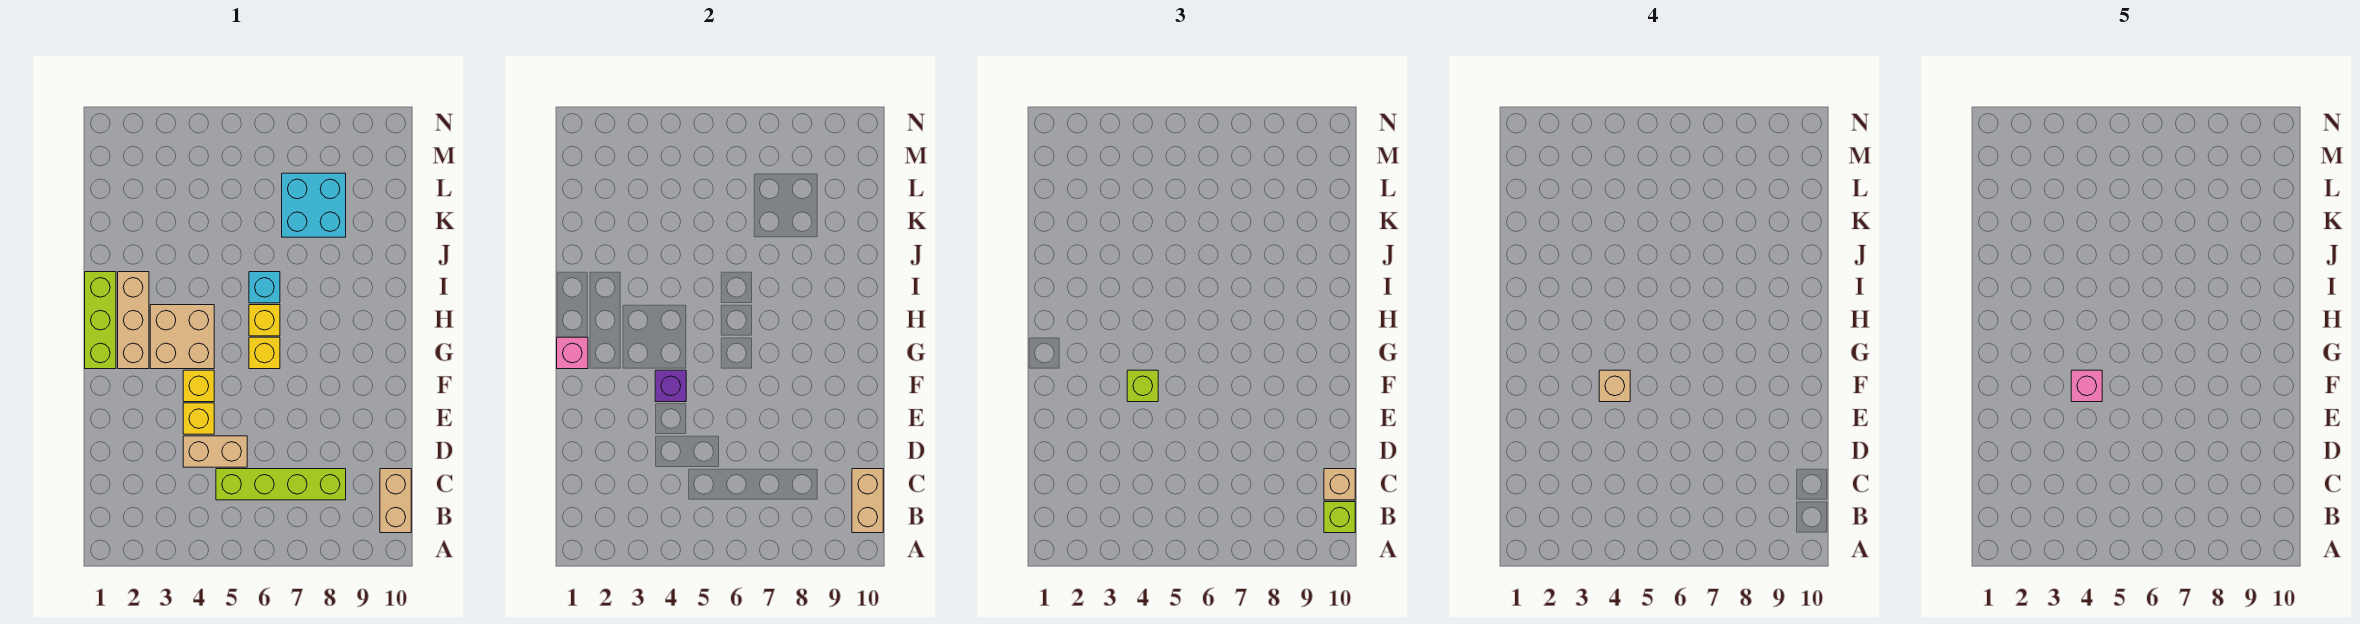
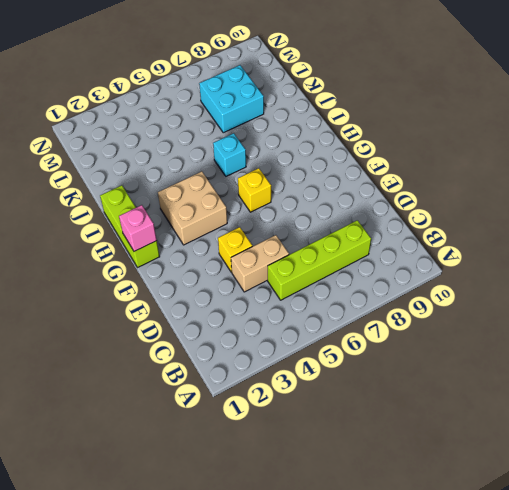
none -> tan 1x2 brick [380,469,411,533]
none -> yellow 1x1 brick [183,370,214,402]
none -> tan 1x3 brick [118,272,149,369]

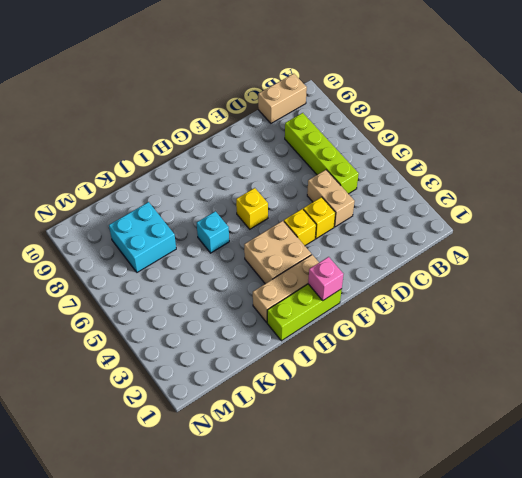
none -> yellow 1x1 brick [249,305,280,336]
none -> tan 1x2 brick [852,469,883,533]
none -> purple 1x1 brick [655,370,686,402]

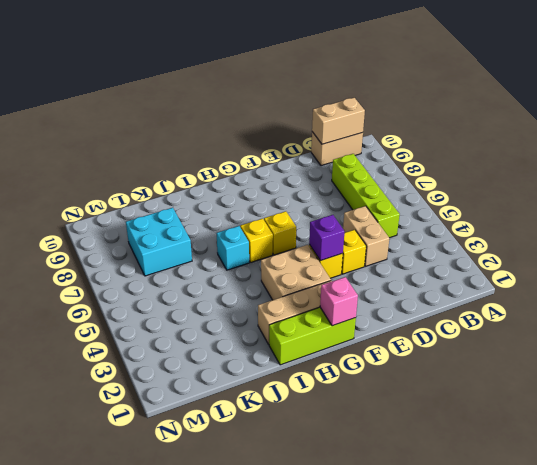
none -> lime 1x1 brick [1324,502,1355,533]
none -> tan 1x1 brick [1324,469,1355,500]
none -> lime 1x1 brick [1127,370,1158,402]

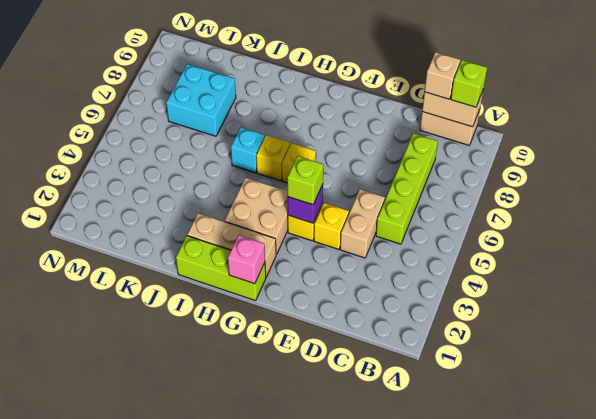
none -> tan 1x1 brick [1599,370,1630,402]
none -> pink 1x1 brick [2071,370,2102,402]

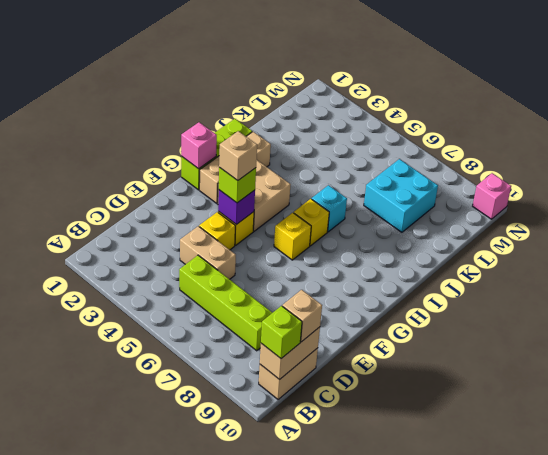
pink 1x1 brick [473,173,511,219] -> pink 1x1 brick moved to [2071,370,2102,402]

